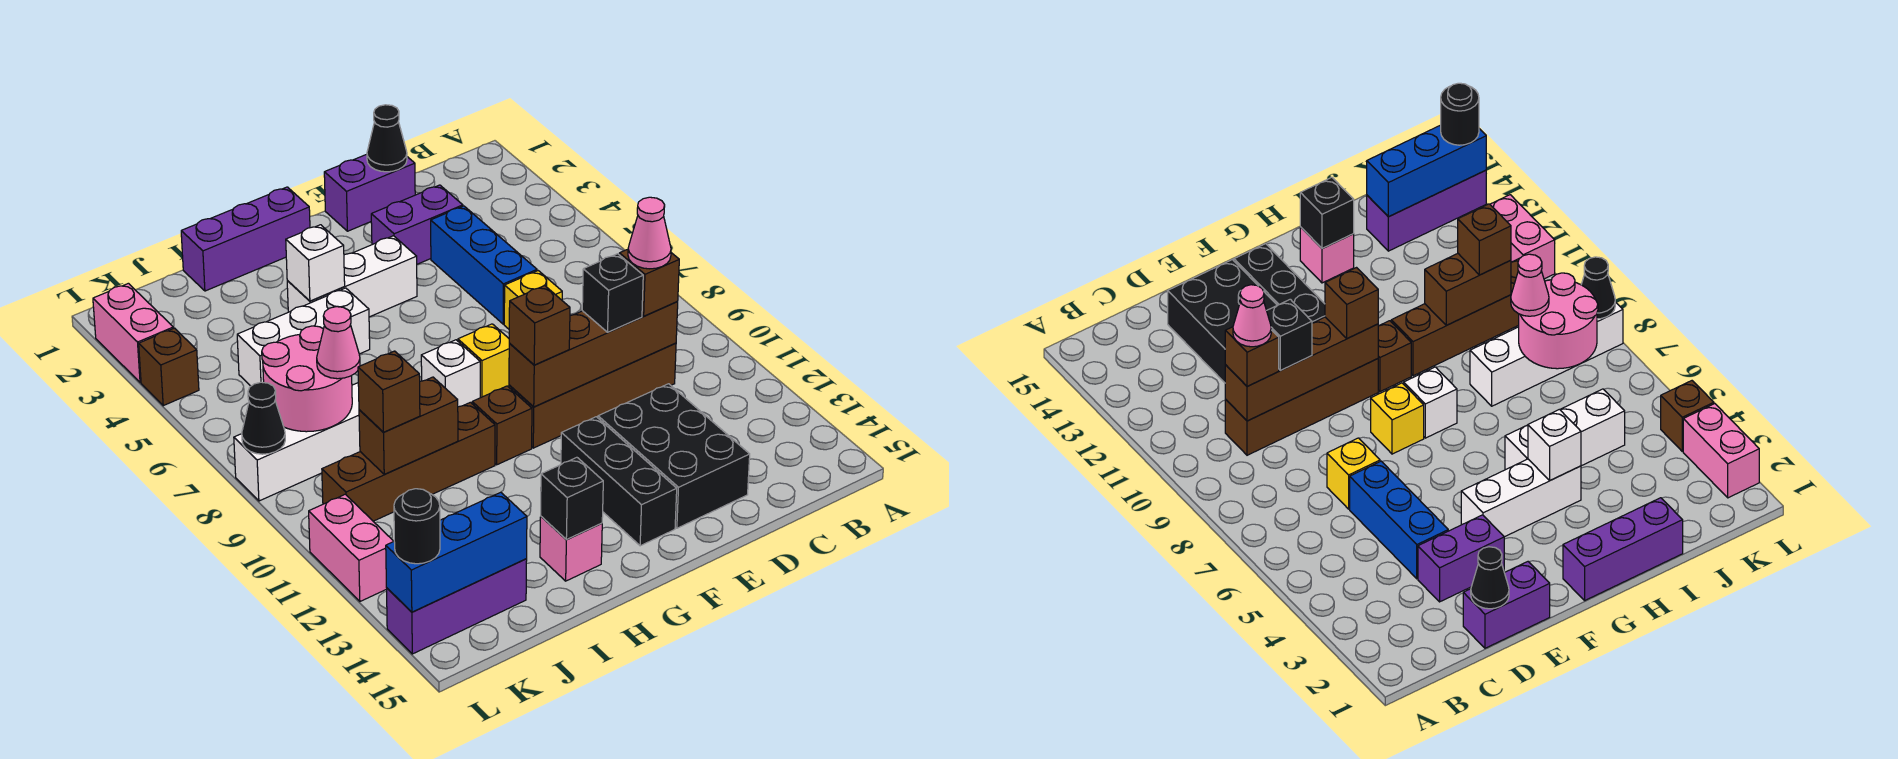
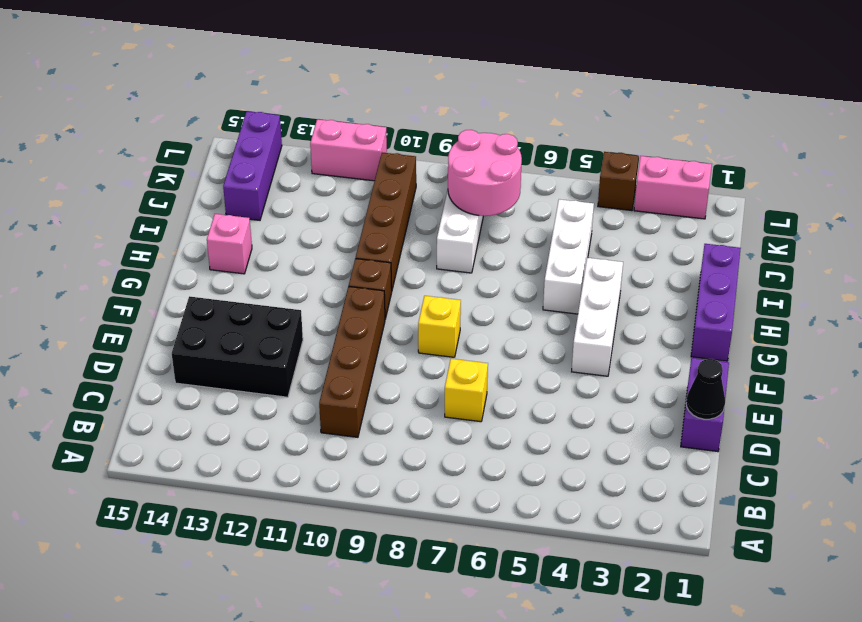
none -> purple 1x2 brick [371,185,463,264]
none -> blue 1x3 brick [431,206,537,324]
none -> black 1x3 brick [561,417,677,546]
none -> white 1x1 brick [421,340,480,407]

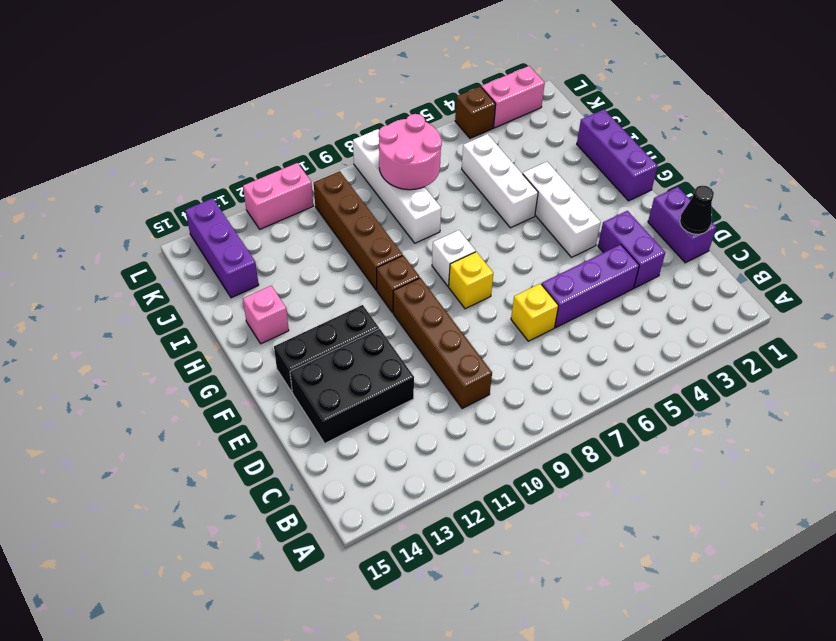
purple 1x3 brick [541,244,639,327] -> blue 1x3 brick [431,206,537,324]
none -> brown 1x4 brick [509,301,678,407]
none -> white 1x1 brick [286,225,345,301]
none -> black 1x1 brick [541,457,603,540]
none -> brown 1x2 brick [359,377,458,474]

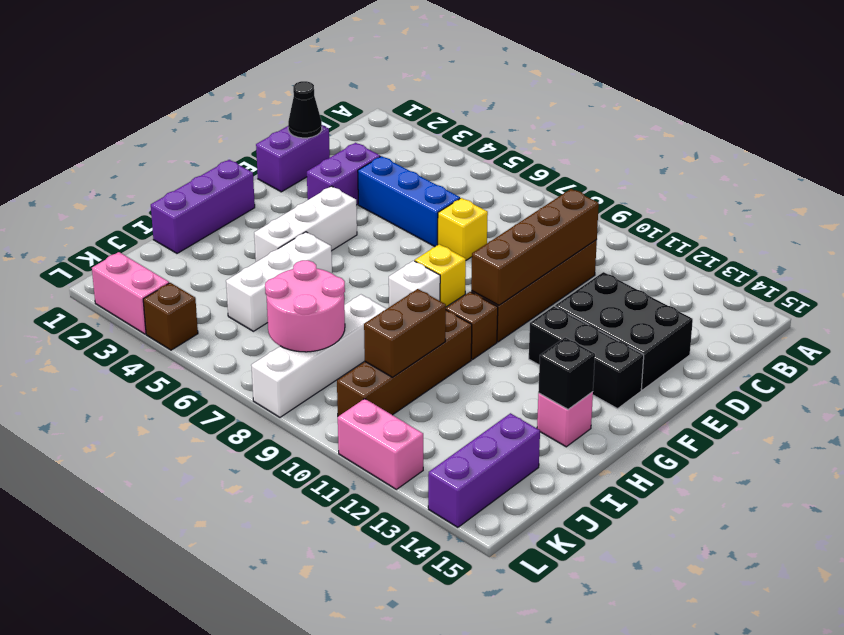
none -> white 1x1 brick [286,225,345,301]
none -> blue 1x3 brick [386,492,527,612]
none -> black 1x1 cone [242,382,285,454]
none -> brown 1x1 brick [619,249,679,316]

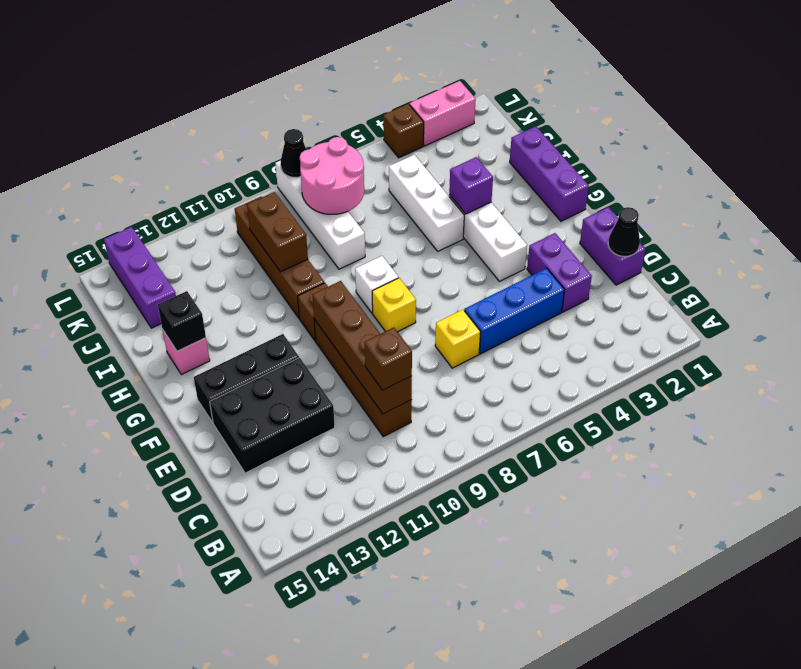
purple 1x1 brick [449,157,493,214] -> white 1x1 brick [286,225,345,301]
none -> pink 1x2 brick [309,494,394,601]
none -> blue 1x3 brick [386,492,527,612]
none -> black 1x1 brick [582,254,643,332]
none -> brown 1x1 brick [509,286,570,365]

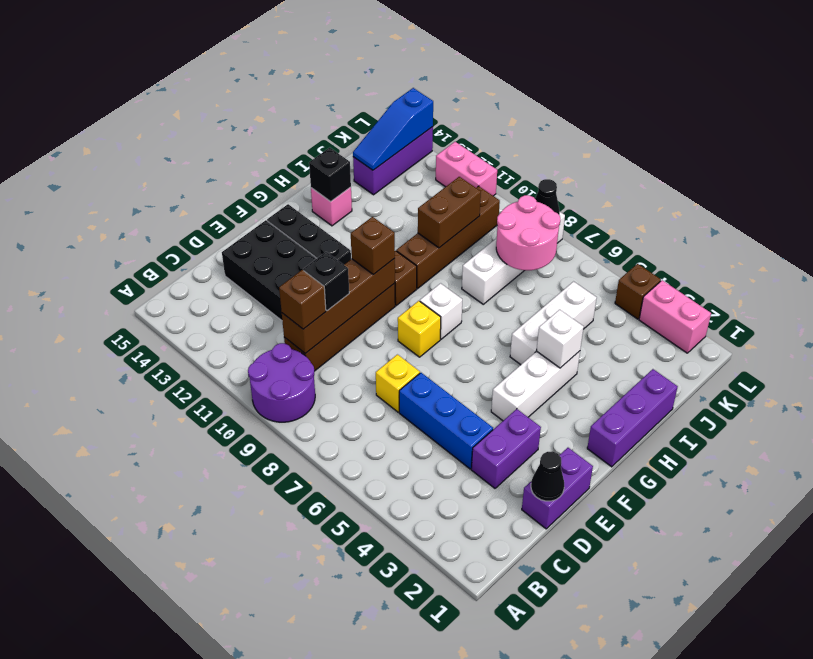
purple 2x2 round brick [248,343,315,422] -> none
blue 1x3 slope [353,88,433,170] -> blue 1x3 brick [386,492,527,612]
none -> pink 1x1 cone [317,307,360,379]
none -> brown 1x1 brick [358,351,420,432]
none -> black 1x1 round brick [394,489,440,564]
none -> pink 1x1 cone [628,197,671,269]

